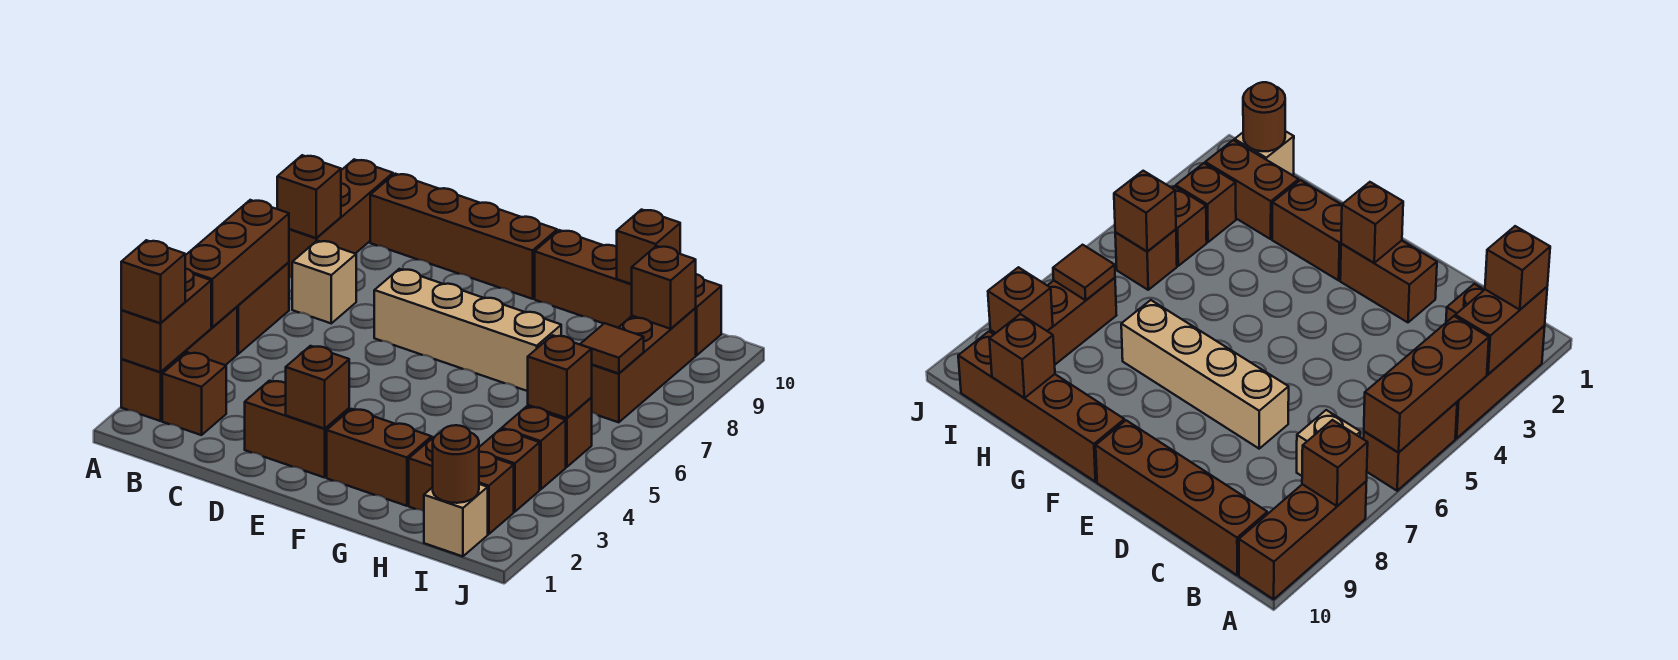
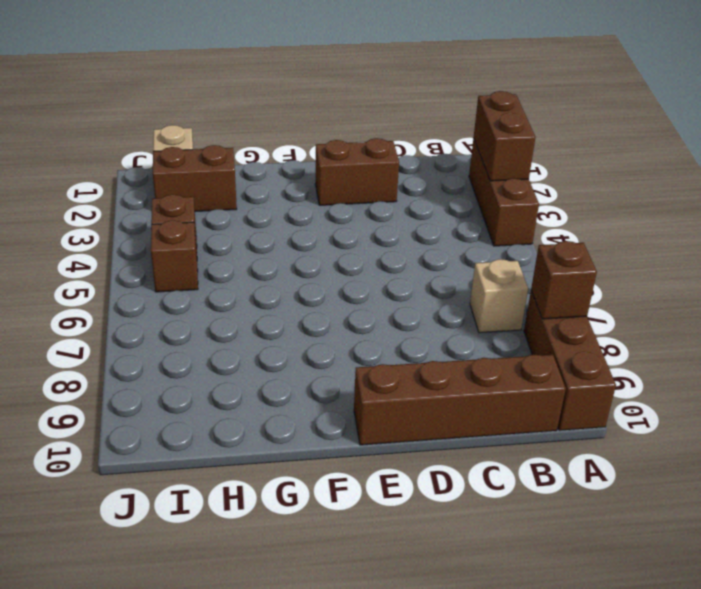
none -> brown 1x2 brick [237,262,289,354]
none -> brown 1x1 brick [162,352,226,435]
none -> tan 1x4 brick [374,269,561,391]

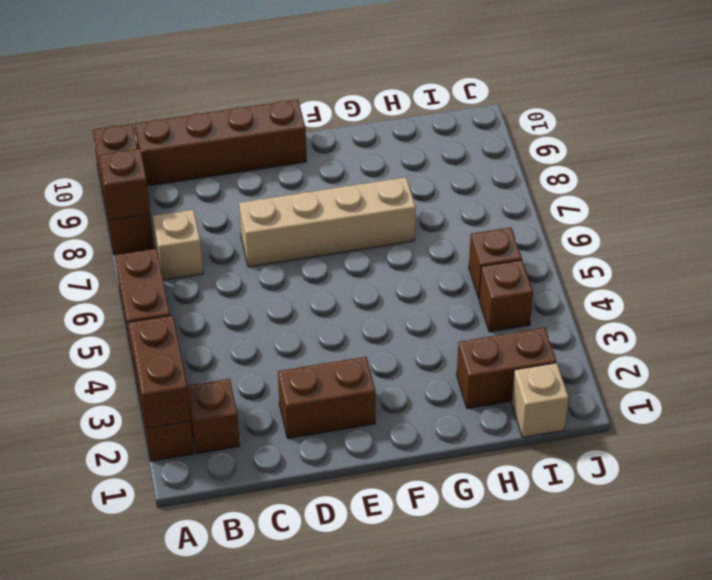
none -> brown 1x2 brick [327,409,432,506]
none -> brown 1x4 brick [535,230,721,355]
none -> brown 1x1 brick [479,429,540,512]

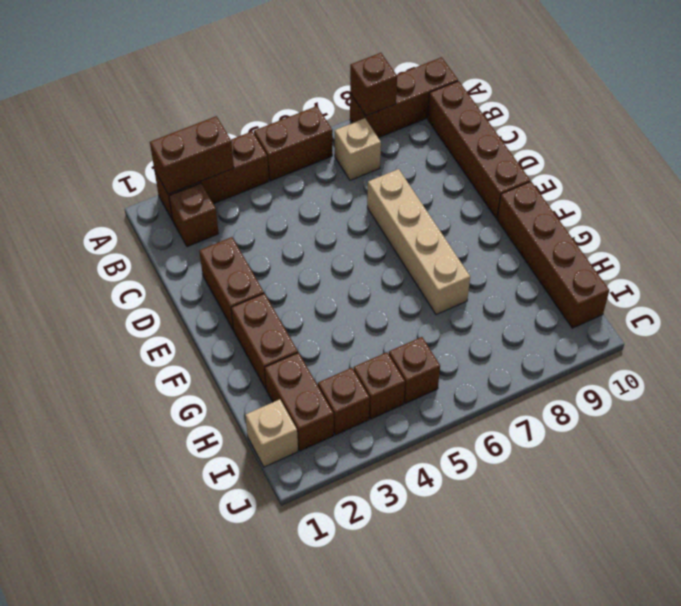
none -> brown 1x3 brick [591,309,696,422]
none -> brown 1x3 brick [185,200,289,328]
none -> brown 1x1 brick [286,346,349,429]

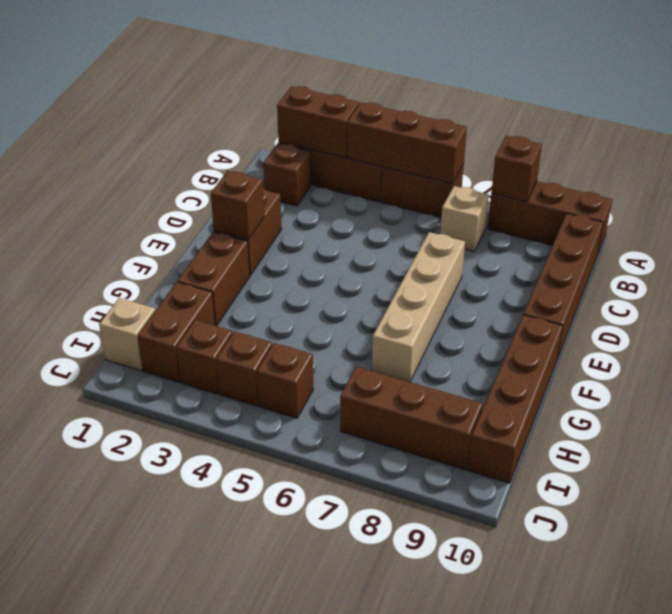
none -> brown 1x1 brick [617,210,680,284]
none -> brown 1x1 round brick [433,425,479,503]
none -> brown 1x1 brick [528,335,592,418]

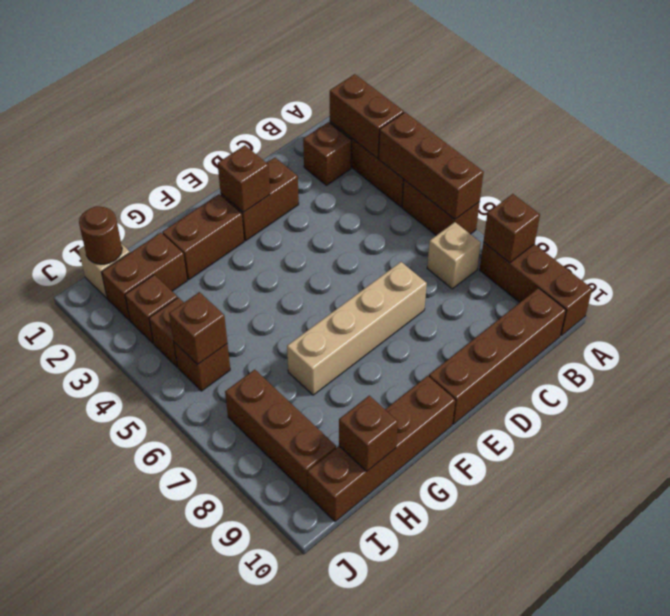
none -> brown 1x1 tile [580,323,644,374]
none -> brown 1x1 brick [632,246,696,329]
none -> brown 1x1 brick [121,240,185,323]

